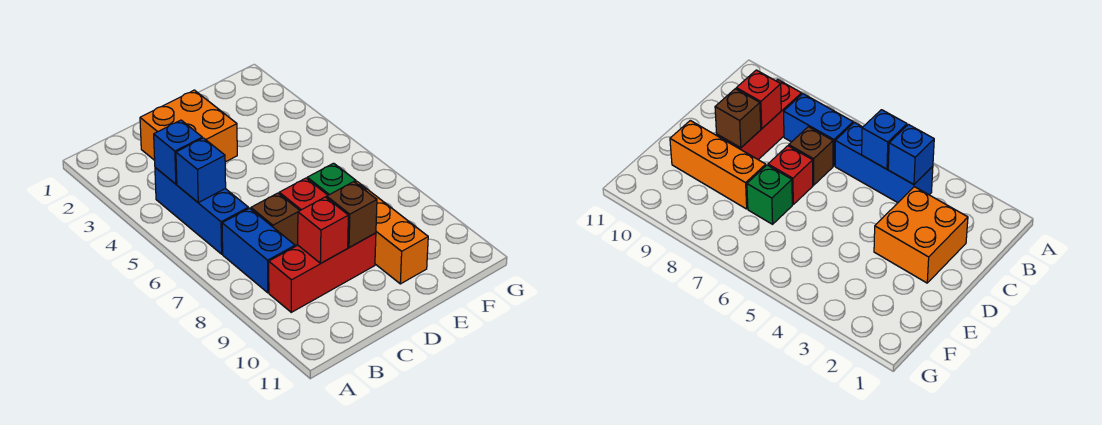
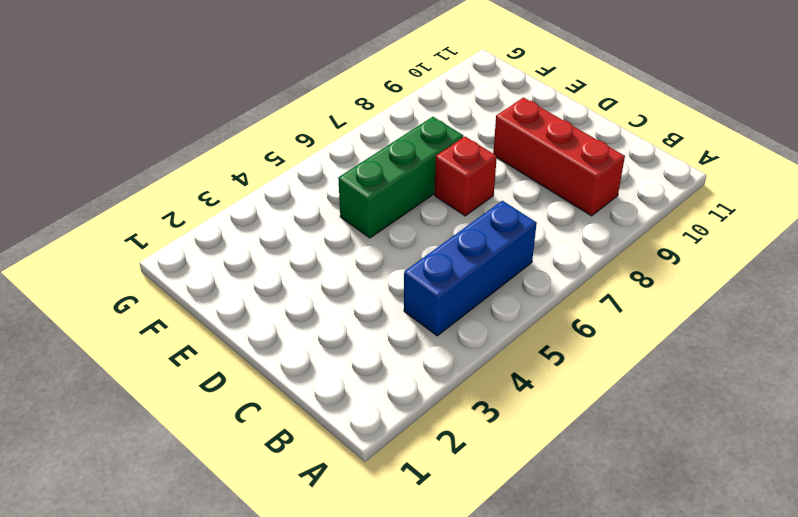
green 1x3 brick [338,117,463,238] -> green 1x1 brick [307,163,356,195]
none -> blue 1x2 brick [222,208,295,293]
none -> orange 2x2 brick [140,90,237,162]
none -> brown 1x1 brick [251,193,300,246]

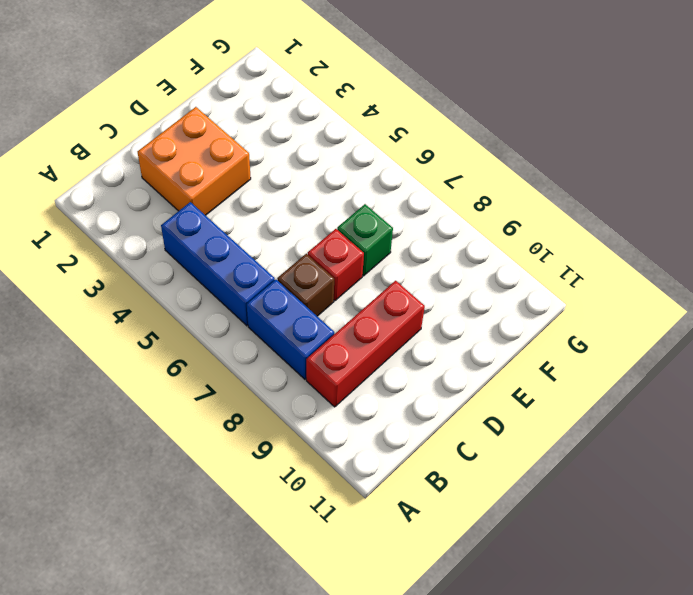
none -> orange 1x3 brick [355,182,428,284]
none -> blue 1x1 brick [154,120,202,184]
none -> blue 1x1 brick [176,138,226,202]

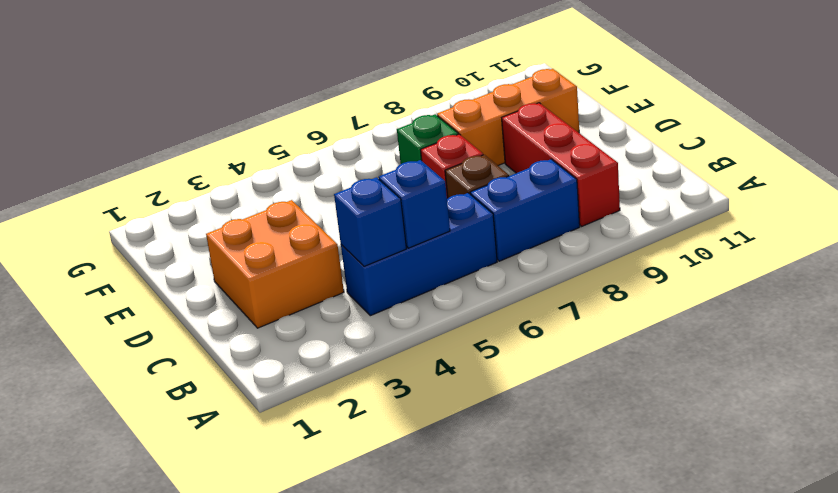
none -> red 1x1 brick [298,197,348,263]
none -> brown 1x1 brick [327,182,377,248]

